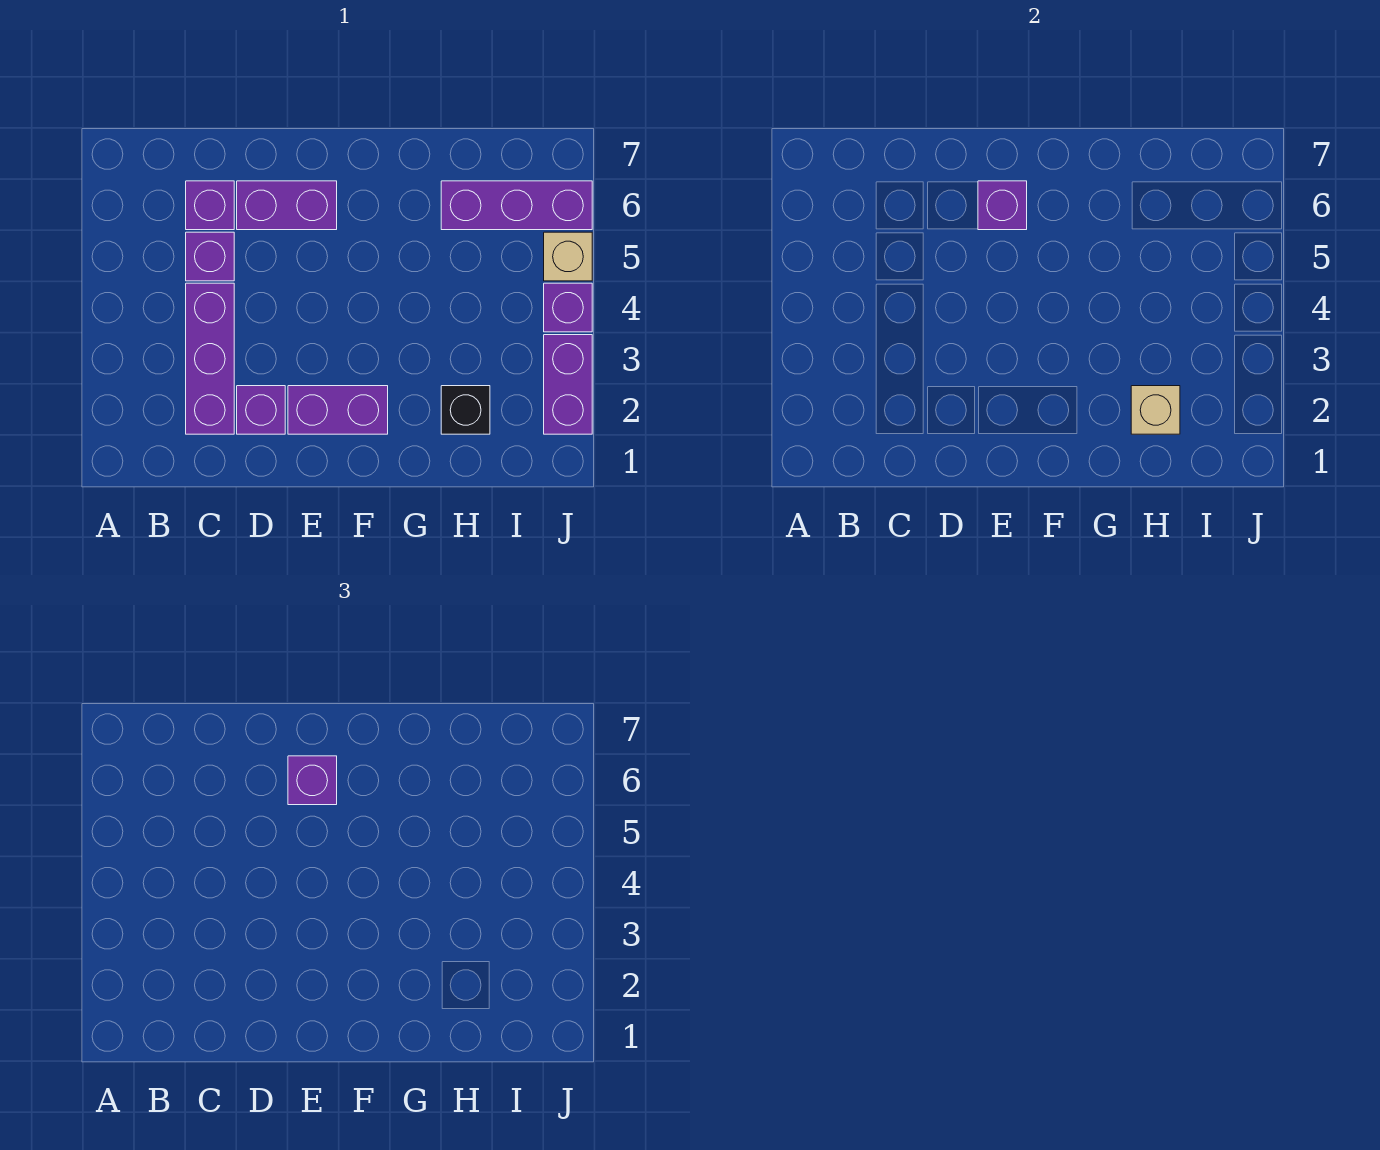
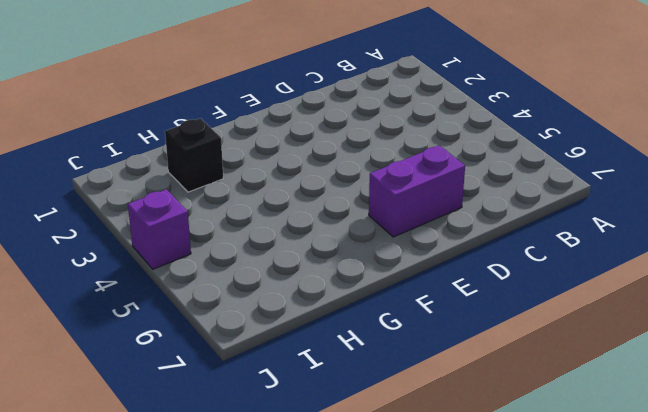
none -> purple 1x3 brick [186,283,234,434]
none -> purple 1x1 brick [186,232,234,281]
none -> purple 1x1 brick [186,181,234,230]

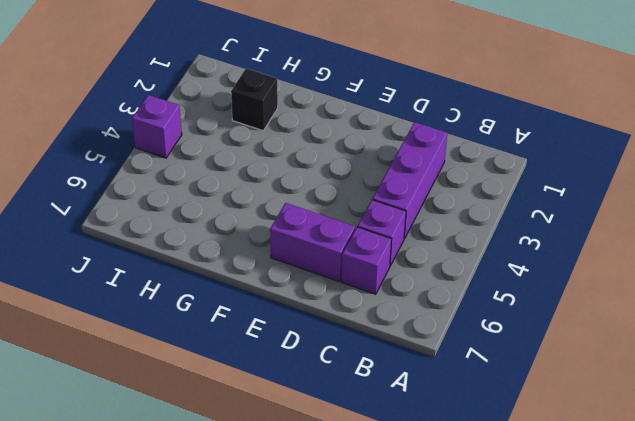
none -> purple 1x1 brick [237,386,285,434]
none -> purple 1x2 brick [288,386,388,434]
none -> purple 1x3 brick [441,181,592,230]

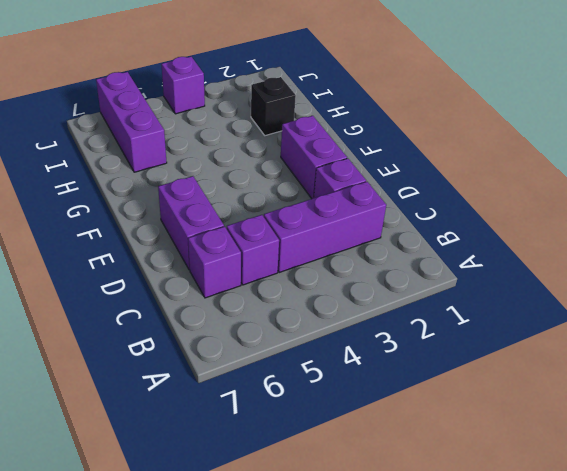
none -> purple 1x2 brick [544,335,592,434]
none -> tan 1x1 brick [544,232,592,281]
none -> purple 1x1 brick [978,181,1027,230]

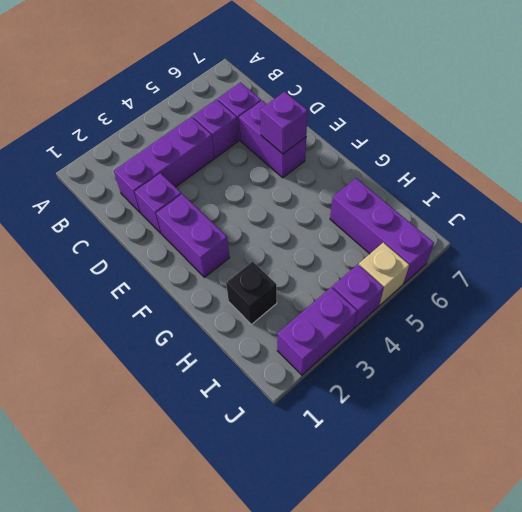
none -> tan 1x1 brick [1131,386,1180,434]
none -> purple 1x1 brick [288,756,337,805]

